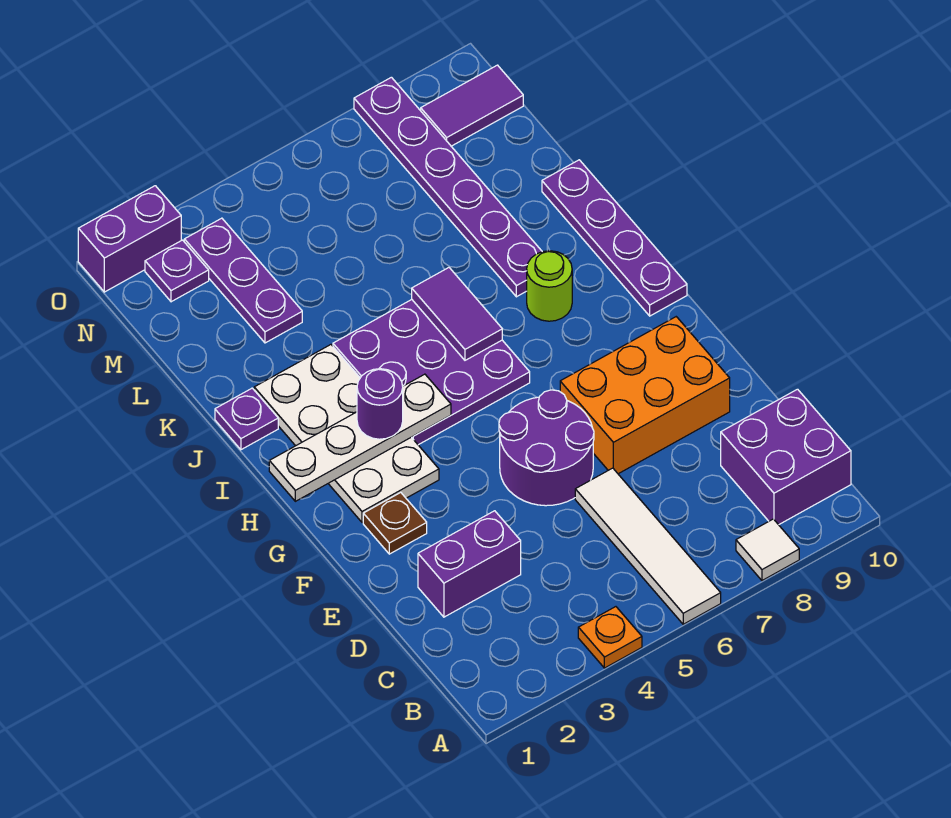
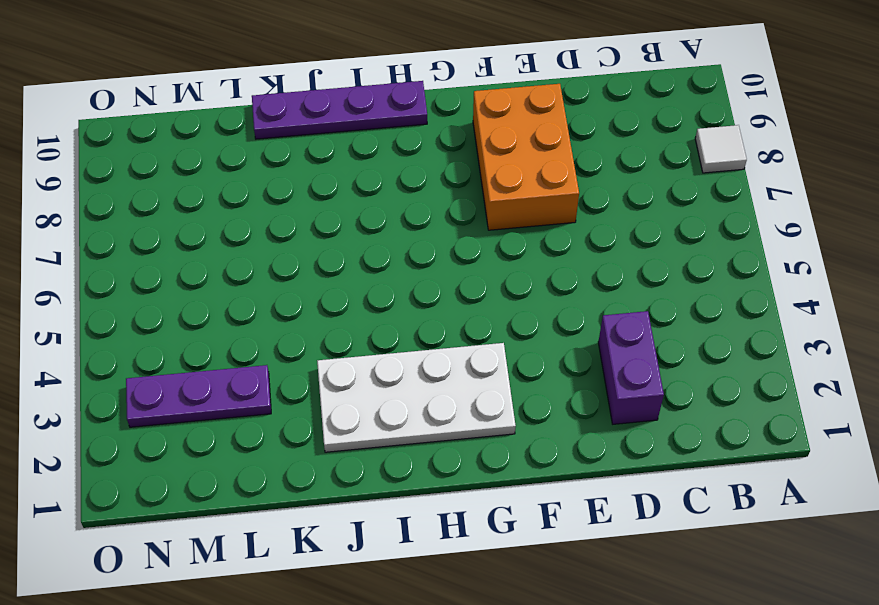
none -> orange 1x1 plate [578,607,642,668]
none -> white 1x4 tile [575,468,721,624]
none -> purple 2x2 brick [721,389,851,525]

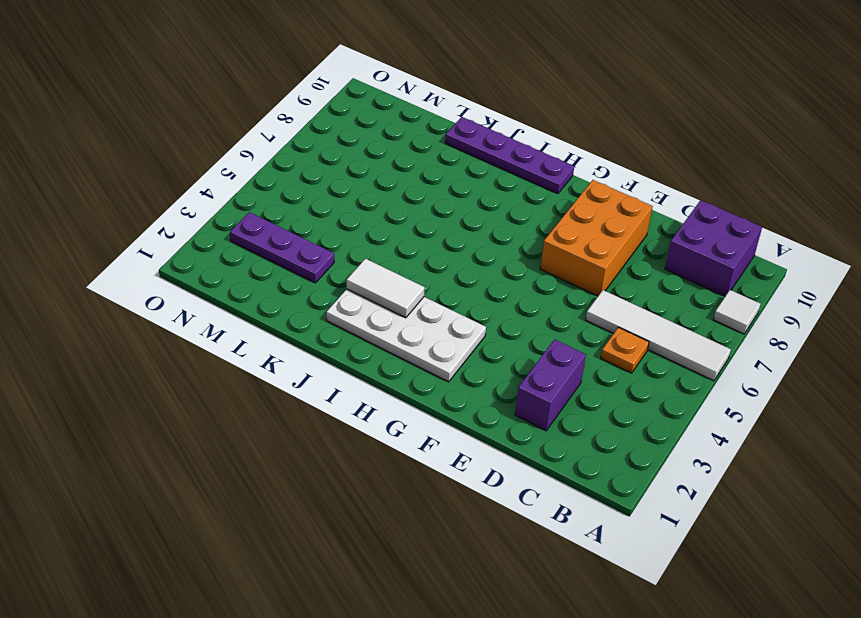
orange 1x1 plate [601,327,649,373] -> orange 1x1 plate moved to [578,607,642,668]
white 1x2 tile [347,259,425,318] -> none
none -> purple 2x2 round brick [499,390,594,506]
none -> brown 1x1 plate [363,493,427,554]
none -> purple 3x3 plate [333,300,530,445]

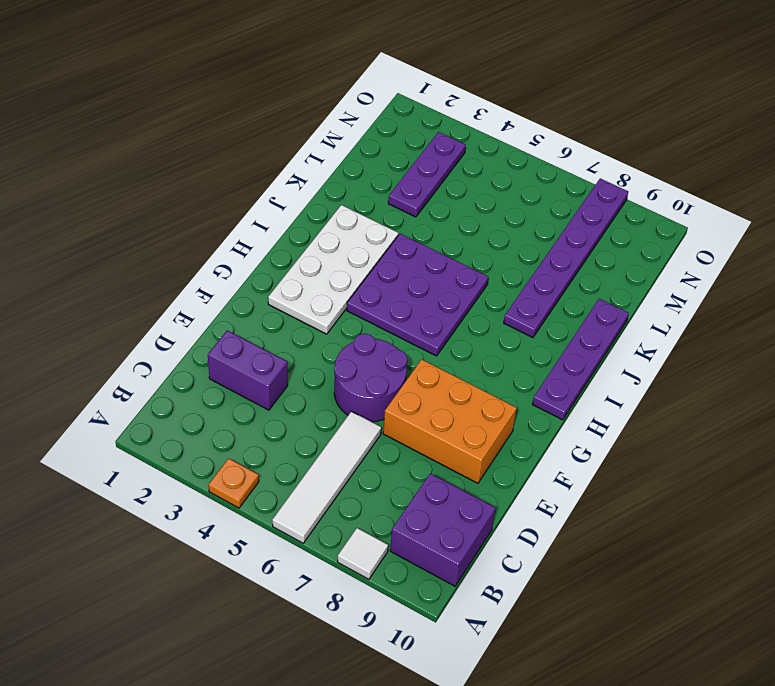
none -> brown 1x1 plate [363,493,427,554]
none -> lime 1x1 round brick [527,251,572,321]
none -> purple 1x1 plate [215,388,278,450]

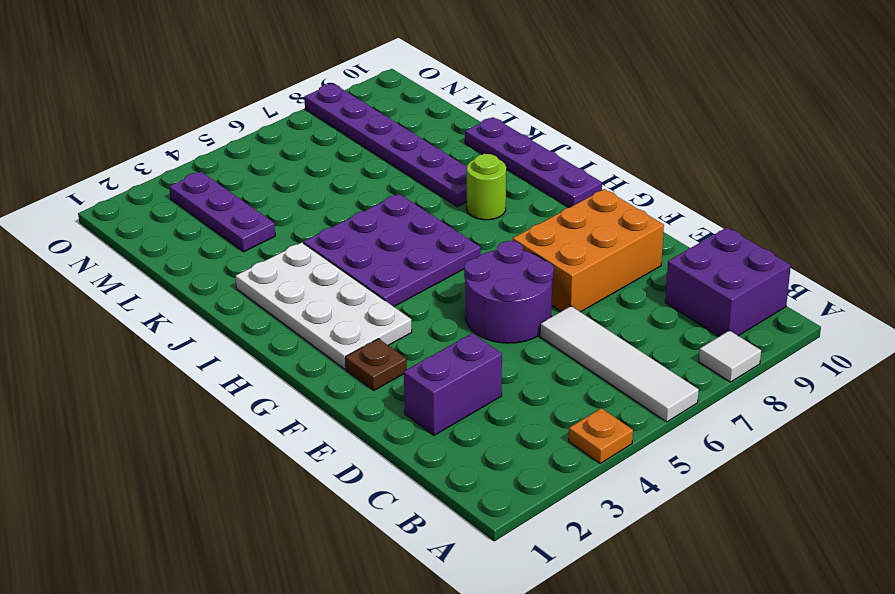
none -> purple 1x1 plate [215,388,278,450]
none -> purple 1x1 plate [145,240,209,302]
none -> purple 1x2 tile [421,65,523,146]

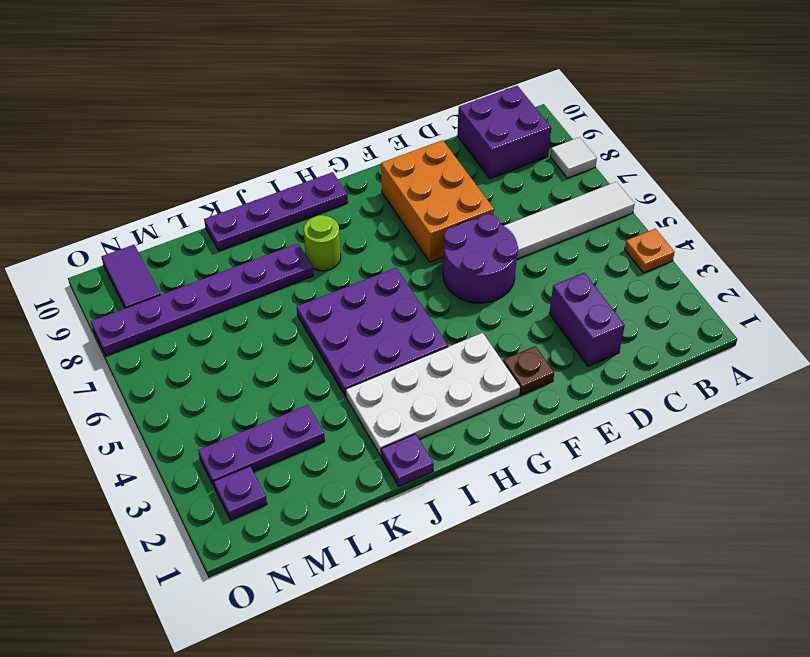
none -> purple 1x2 brick [78,186,181,292]
none -> white 1x4 plate [269,374,451,501]
none -> purple 1x2 tile [412,268,502,360]

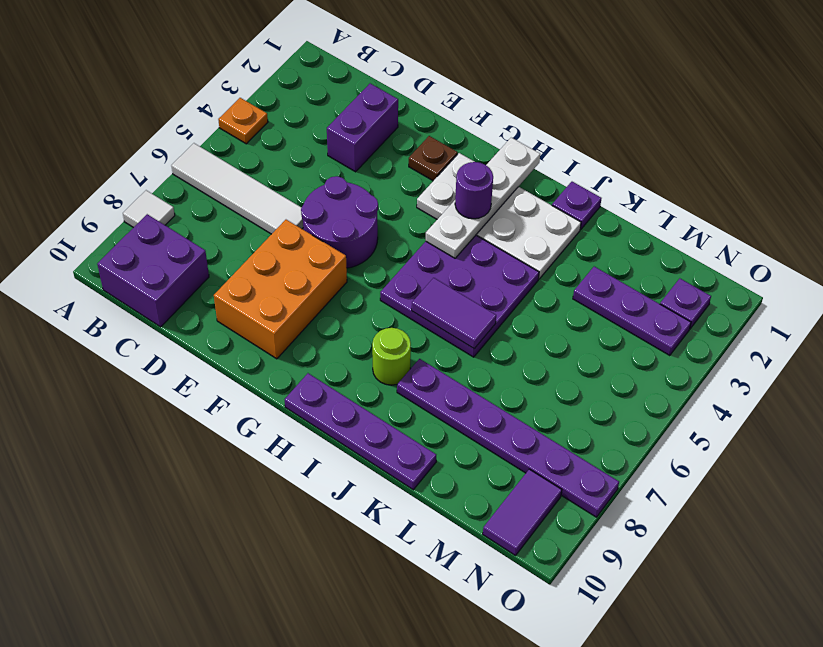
none -> purple 1x2 brick [78,186,181,292]

